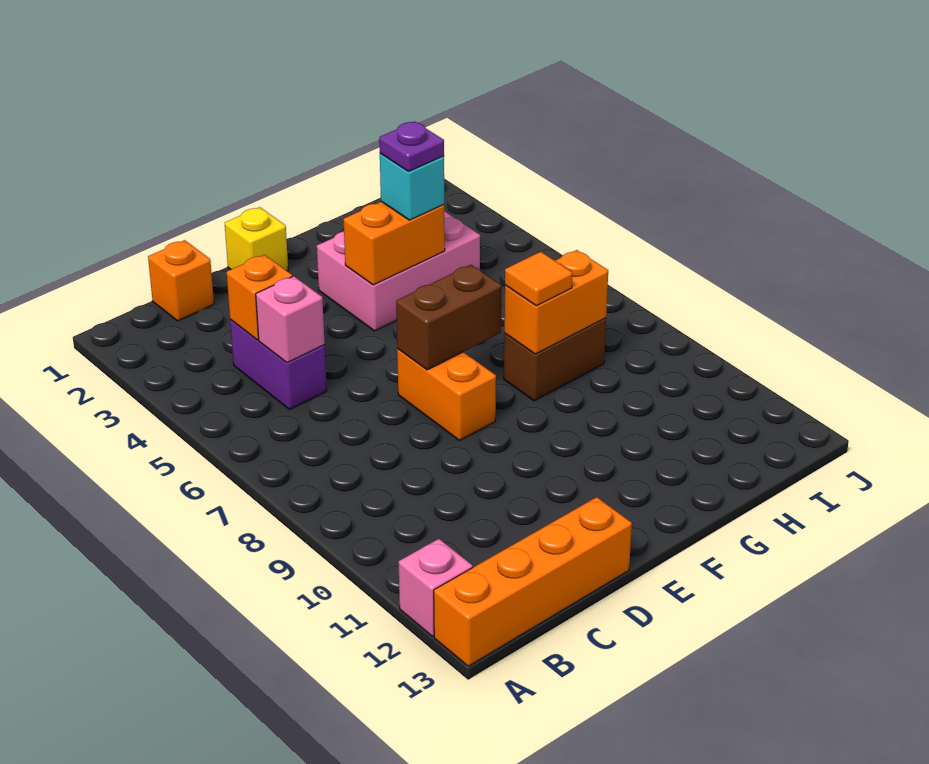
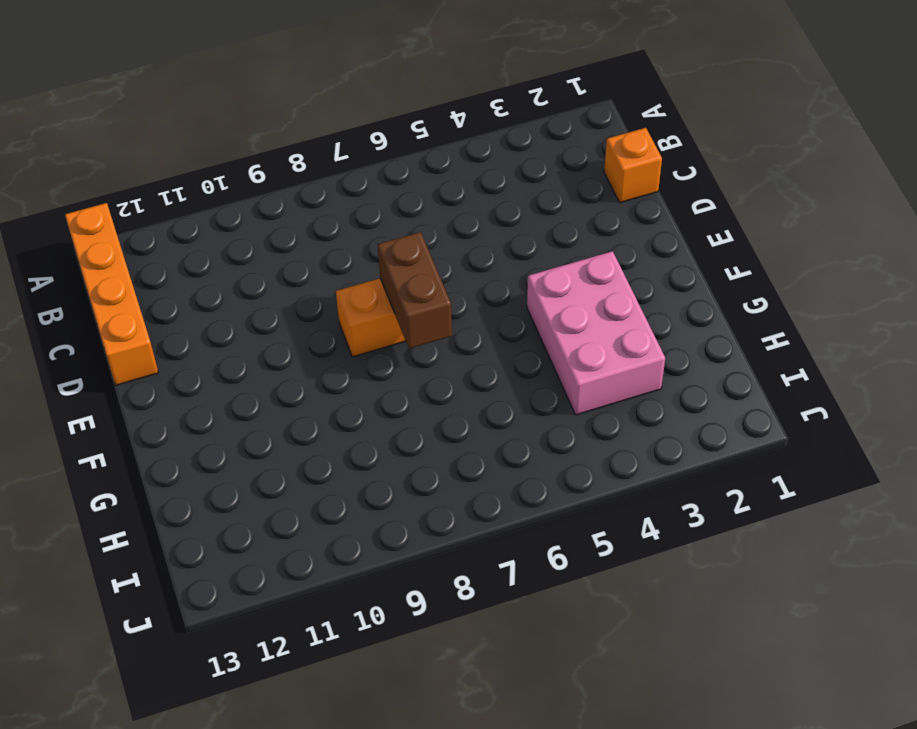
none -> pink 1x1 brick [399,539,473,636]
none -> purple 1x2 brick [230,319,327,409]
none -> yellow 1x1 brick [225,207,288,271]

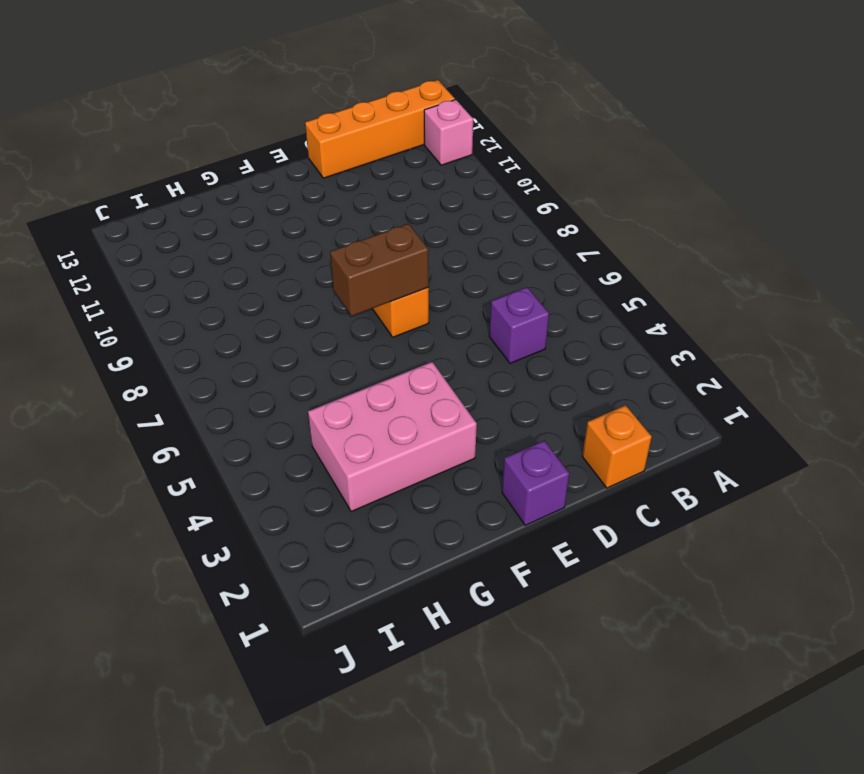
purple 1x1 brick [489,287,549,363] -> purple 1x2 brick [230,319,327,409]
purple 1x1 brick [502,441,569,525] -> yellow 1x1 brick [225,207,288,271]
none -> brown 1x2 brick [504,318,606,401]
none -> orange 1x1 brick [227,255,292,340]
none -> pink 1x1 brick [256,276,325,363]

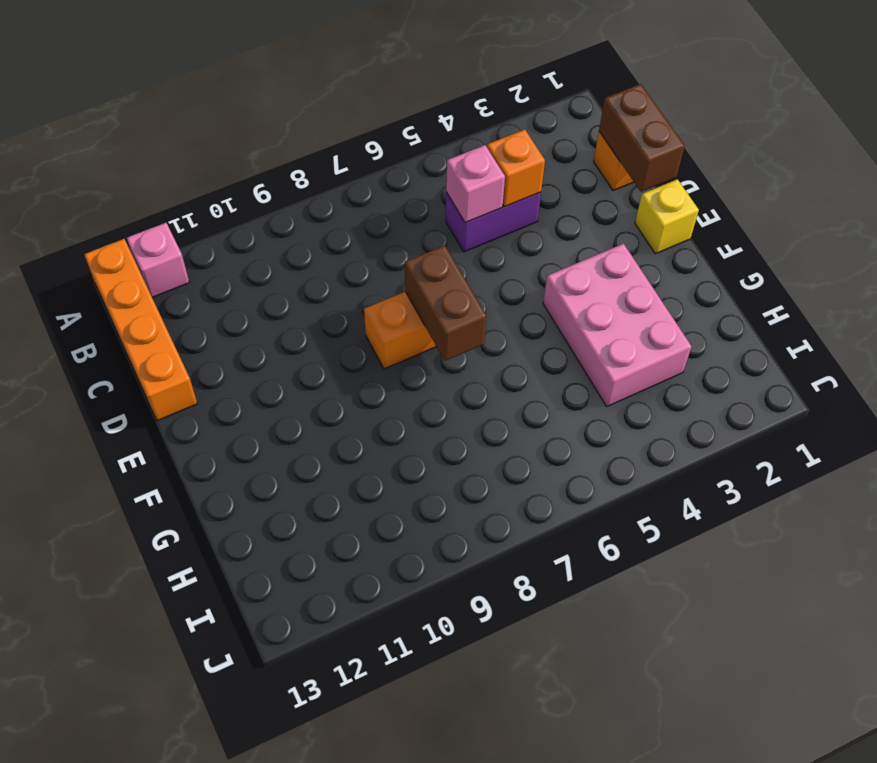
brown 1x2 brick [599,84,685,192] -> brown 1x2 brick moved to [504,318,606,401]
none -> orange 1x2 brick [344,202,445,285]
none -> orange 1x2 brick [504,250,608,354]
none -> cyan 1x1 brick [380,153,444,220]

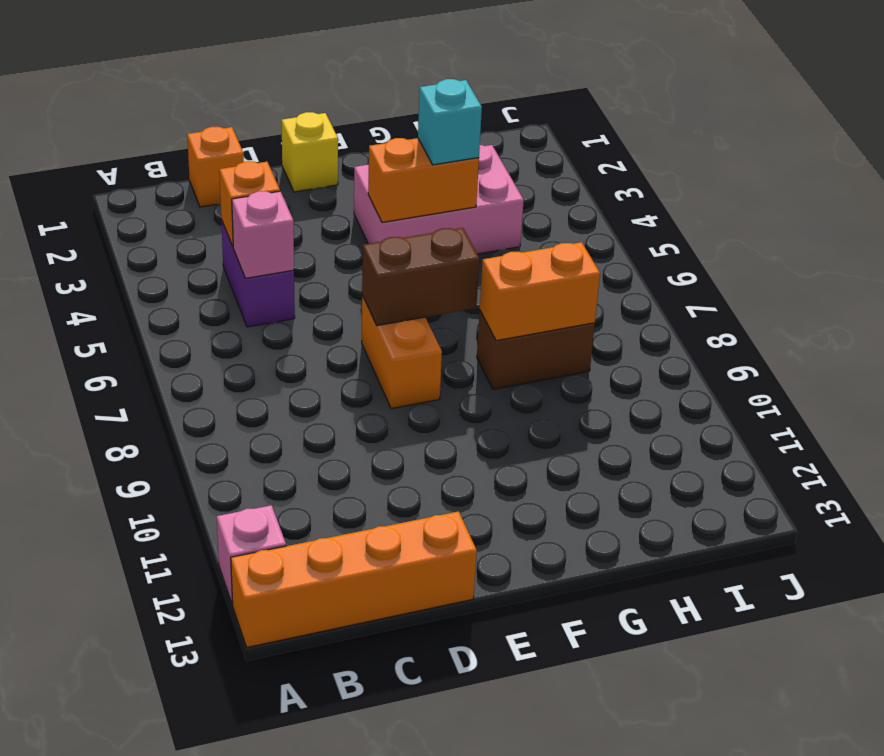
none -> orange 1x1 tile [505,252,572,306]
none -> purple 1x1 plate [379,122,444,172]

